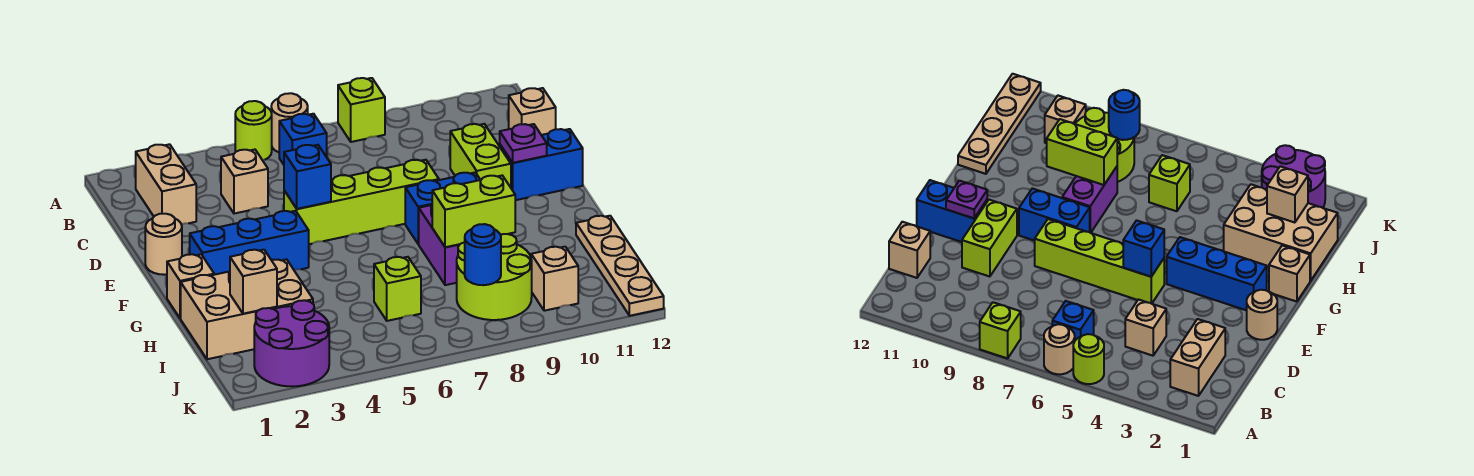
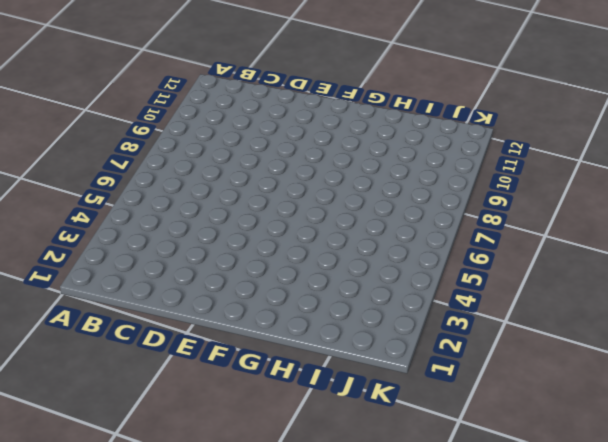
none -> lime 1x1 round brick [235,101,272,160]
none -> tan 1x1 round brick [271,93,308,152]
none -> lime 1x1 brick [338,78,385,142]

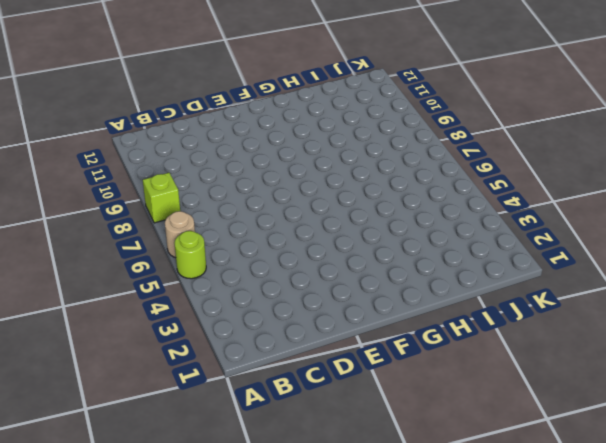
none -> tan 1x2 brick [136,144,196,224]
none -> blue 1x1 brick [279,114,327,165]
none -> tan 1x1 brick [221,150,268,214]

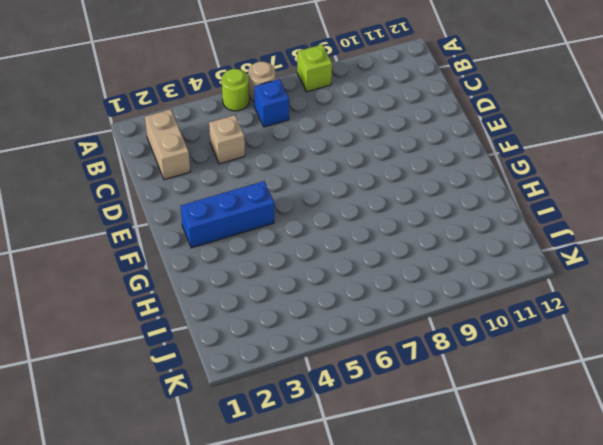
none -> tan 1x1 brick [509,88,556,135]
none -> lime 1x2 brick [450,124,511,187]
none -> tan 1x1 round brick [145,214,182,275]

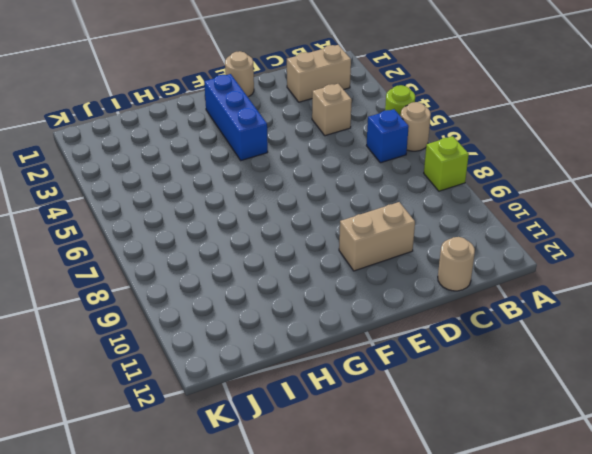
tan 1x1 round brick [438,237,475,291] -> tan 1x1 brick [509,88,556,135]
tan 1x2 brick [339,202,415,271] -> lime 1x2 brick [450,124,511,187]
none -> lime 1x4 brick [284,160,439,244]
none -> blue 1x2 brick [500,129,583,200]
none -> blue 1x2 brick [405,172,480,244]

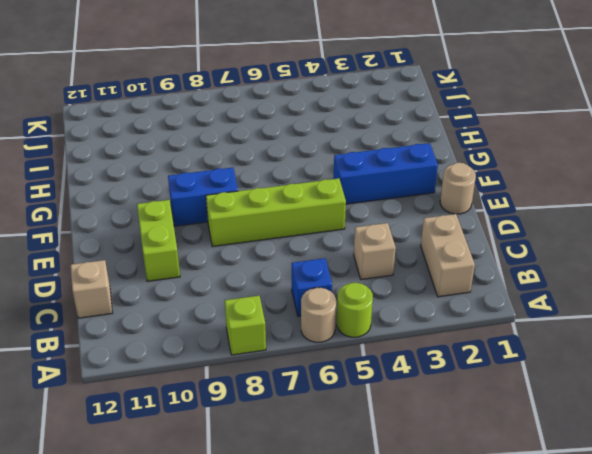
none -> blue 1x2 brick [500,129,583,200]
none -> tan 1x1 brick [167,254,214,318]
none -> purple 1x2 brick [419,205,460,285]

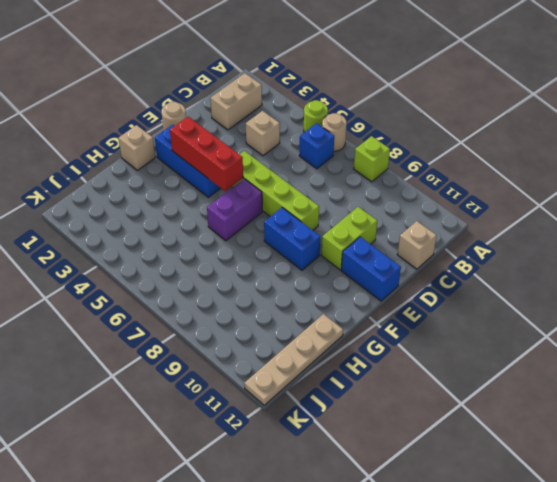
red 1x3 brick [170,117,243,191] -> none
purple 1x2 brick [207,179,262,241] -> purple 1x2 brick moved to [419,205,460,285]
none -> tan 2x3 brick [181,259,313,359]
none -> lime 1x1 brick [374,257,421,321]
none -> lime 2x2 round brick [457,234,532,320]

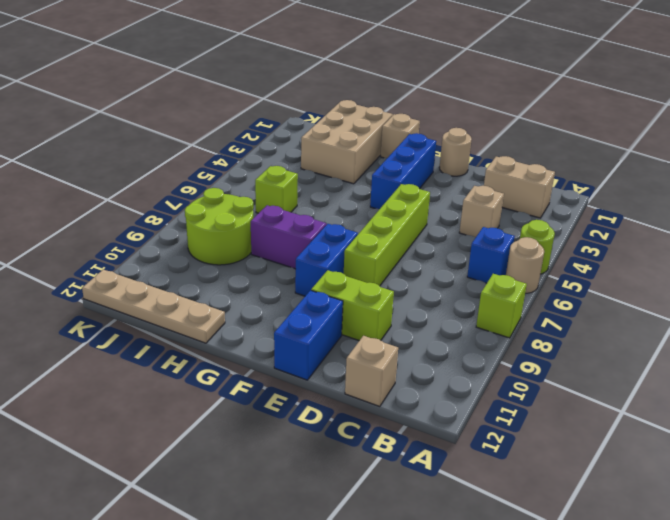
none -> purple 2x2 round brick [254,300,329,386]
none -> tan 1x1 brick [531,247,578,311]
none -> blue 1x1 brick [284,145,331,209]

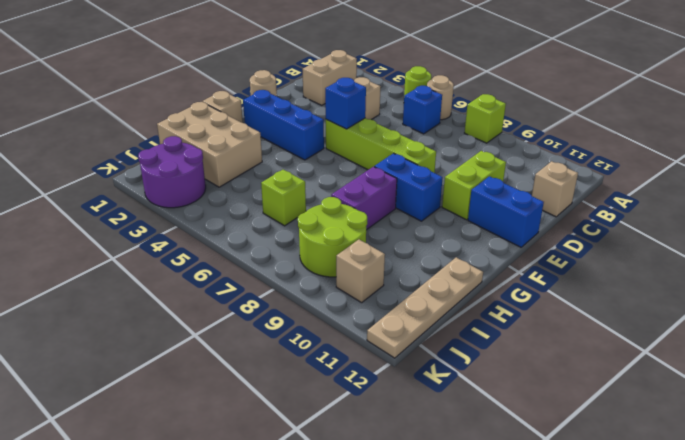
none -> purple 1x1 plate [500,124,547,163]
none -> lime 1x2 brick [432,176,515,247]
none -> tan 1x1 brick [230,250,277,314]

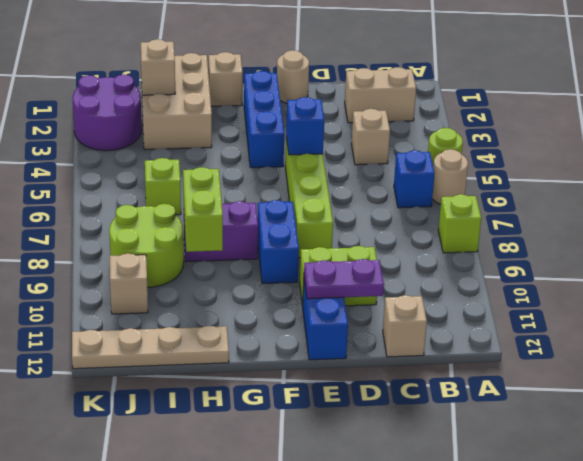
purple 1x2 plate [304,259,384,299] -> purple 1x1 plate [500,124,547,163]
none -> blue 1x1 round brick [465,224,501,285]

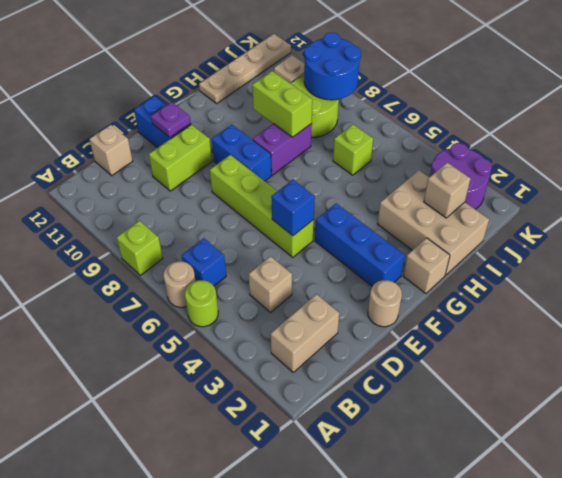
blue 2x2 round brick [304,33,361,100] -> blue 1x1 round brick [465,224,501,285]

